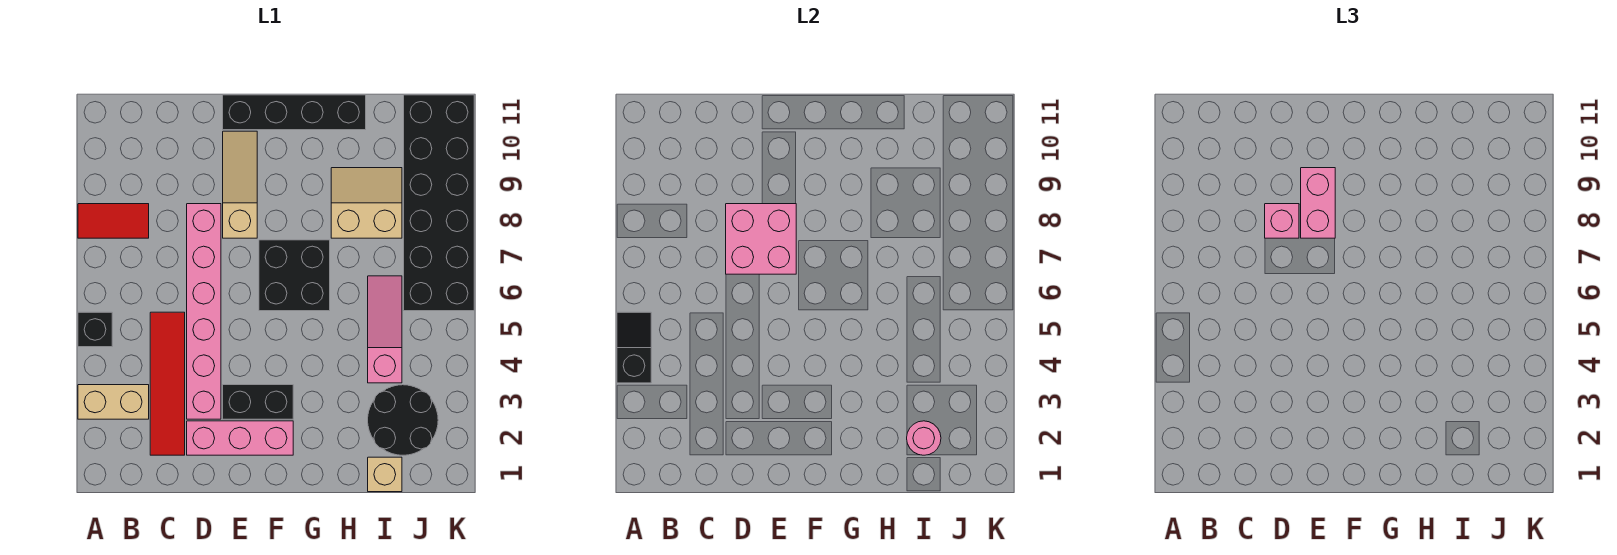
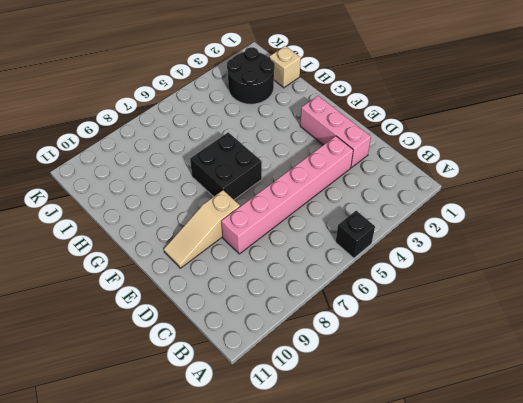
none -> tan 1x2 brick [78,385,149,419]
none -> red 1x2 tile [78,204,149,238]
none -> red 1x4 tile [150,312,185,455]

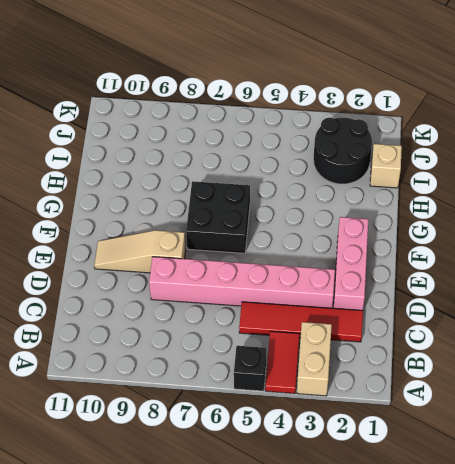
red 1x2 tile [265,331,299,394] -> red 1x2 tile moved to [78,204,149,238]
none -> black 1x2 brick [223,385,293,419]
none -> black 1x4 brick [223,95,366,130]
none -> tan 2x2 slope [331,168,402,238]

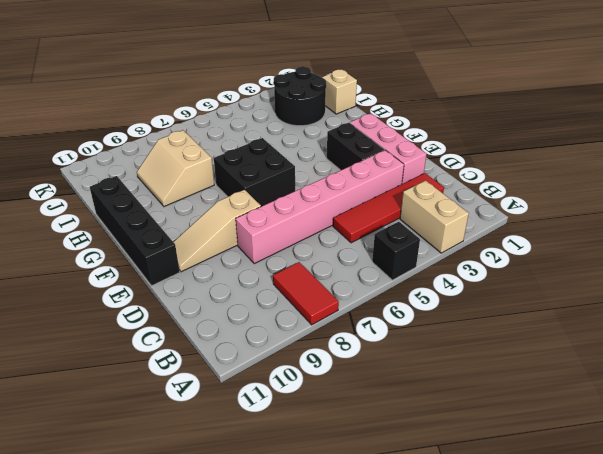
none -> pink 1x3 slope [368,276,402,383]
none -> black 2x6 brick [404,95,474,311]
none -> black 1x2 slope [617,312,651,383]

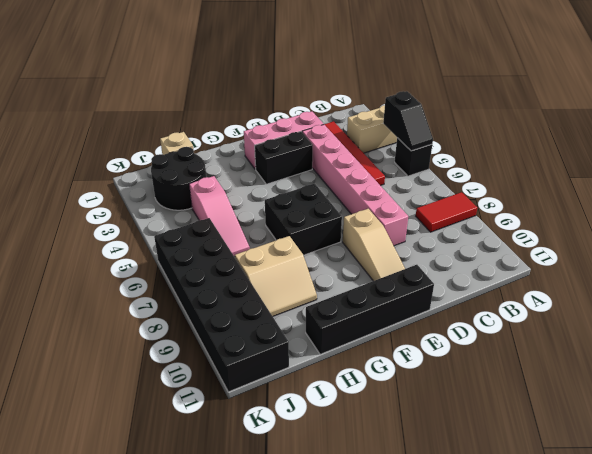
none -> pink 2x2 brick [726,204,796,274]
none -> pink 1x1 round brick [907,421,941,455]
none -> pink 1x1 brick [1265,204,1299,238]

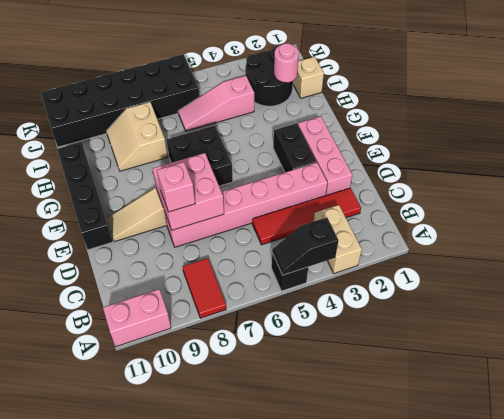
pink 1x2 brick [103,289,171,347] -> pink 1x2 brick moved to [1301,168,1335,238]

